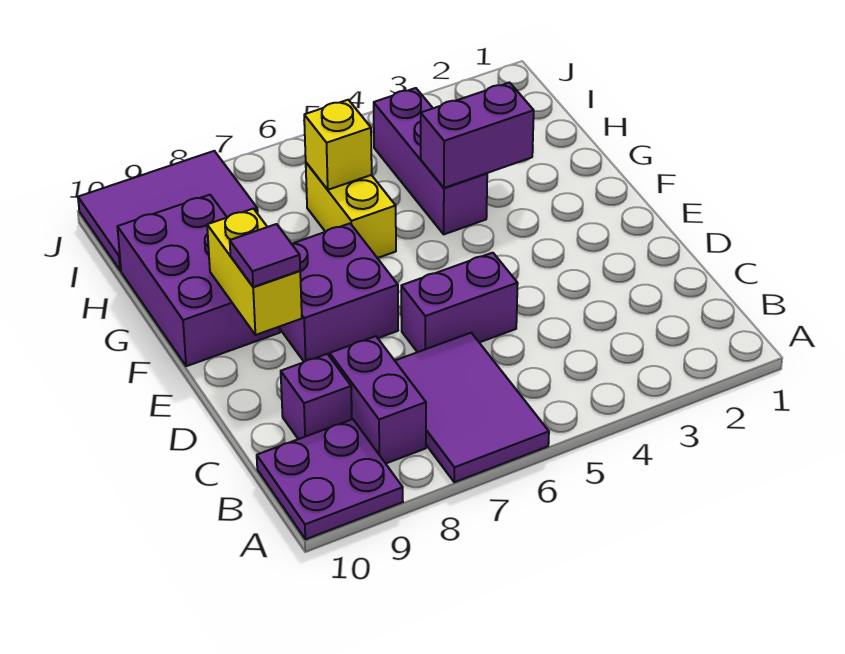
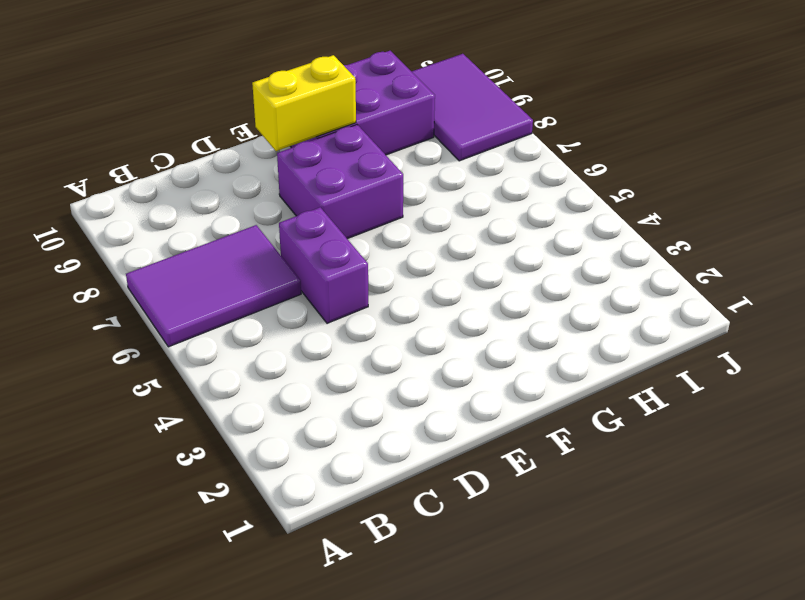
none -> purple 2x2 plate [257,419,403,539]
none -> purple 1x2 brick [330,336,426,464]
none -> purple 1x1 brick [281,354,352,439]

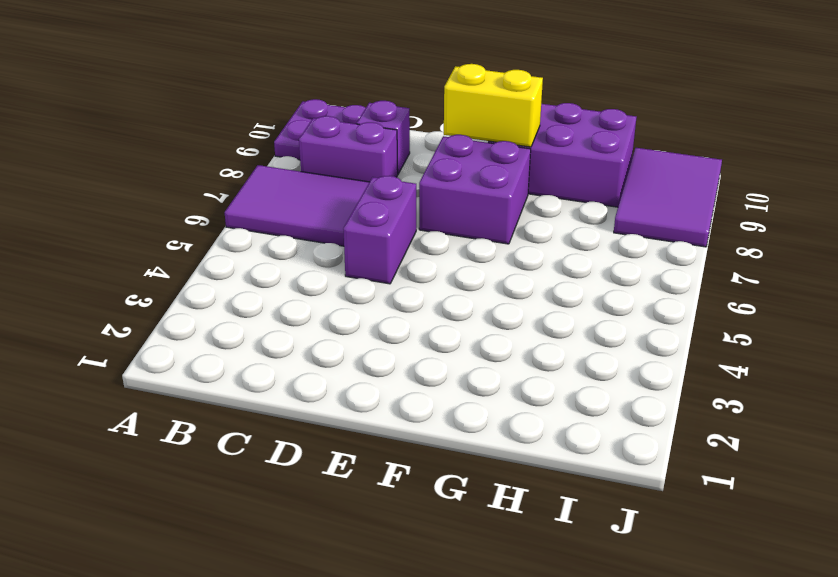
none -> purple 1x3 brick [374,88,487,234]
none -> yellow 1x2 brick [306,163,396,258]
none -> purple 1x2 brick [421,83,534,188]

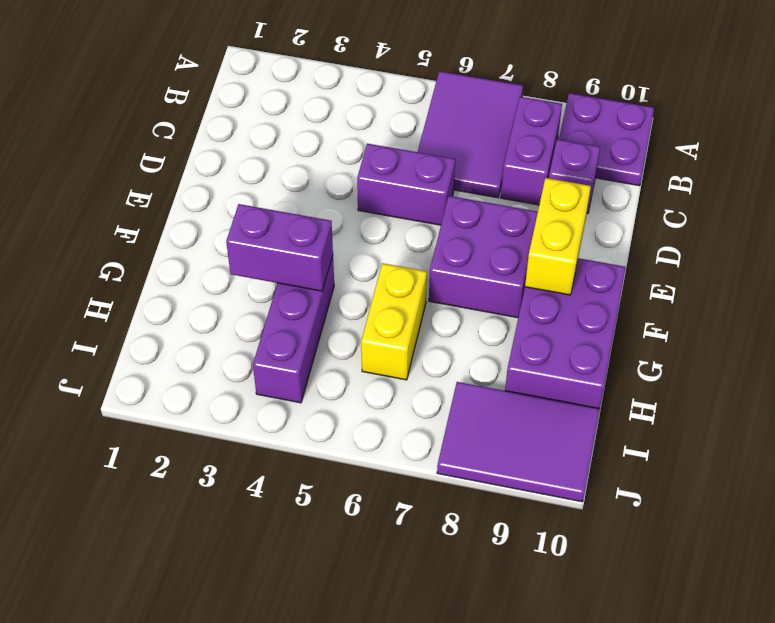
none -> yellow 1x1 brick [304,100,372,190]
none -> purple 1x1 tile [230,224,300,287]

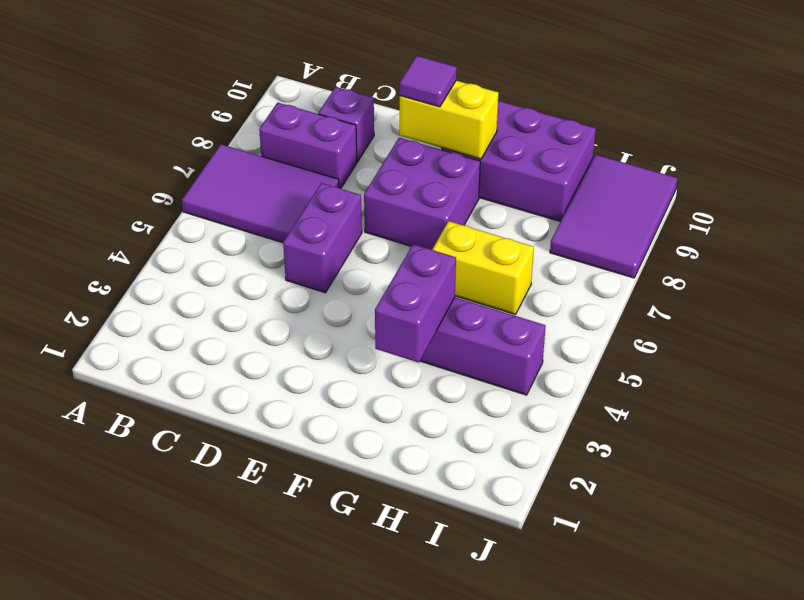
none -> purple 2x2 plate [257,419,403,539]
none -> yellow 1x1 brick [304,100,372,190]

